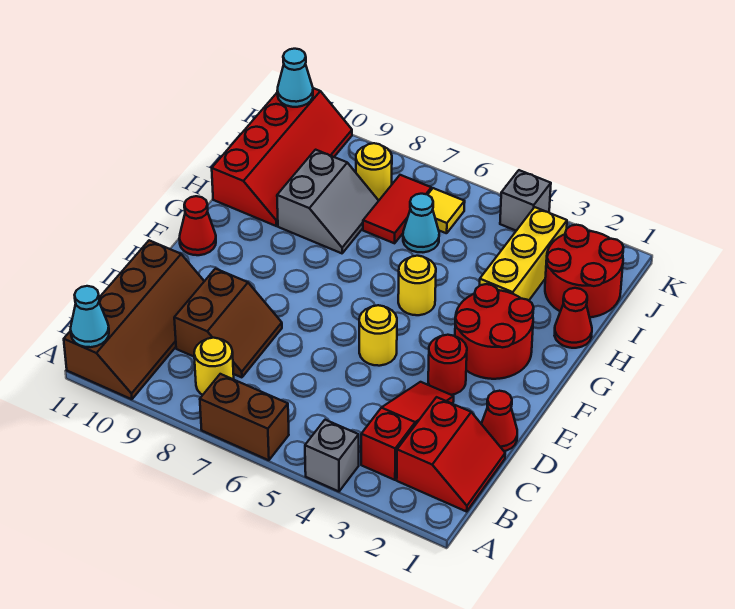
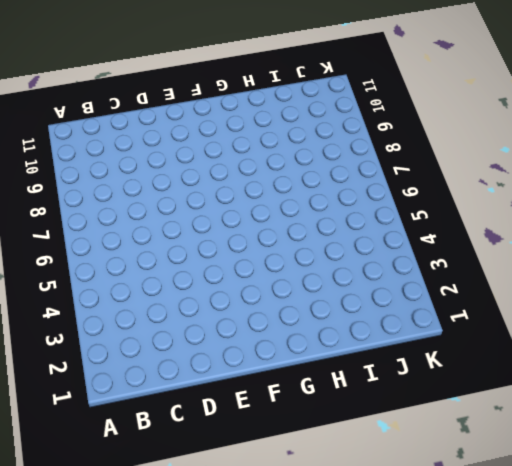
none -> grey 1x1 brick [305,420,359,491]
none -> brown 1x2 brick [200,374,289,460]
none -> brown 2x4 slope [64,240,204,399]

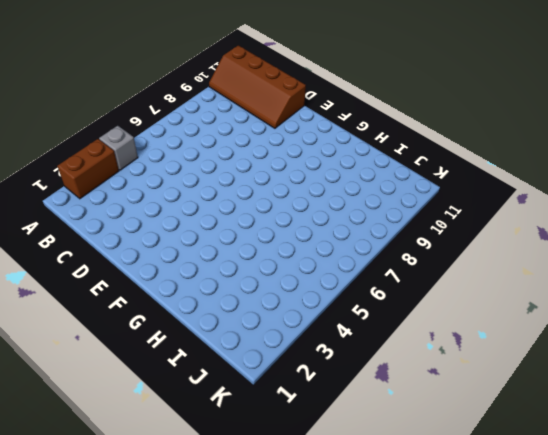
brown 1x2 brick [57,139,119,199] -> brown 1x2 brick moved to [200,374,289,460]
none -> red 2x2 slope [397,397,505,512]
none -> red 1x3 slope [361,382,454,480]
none -> yellow 1x1 round brick [194,338,234,395]

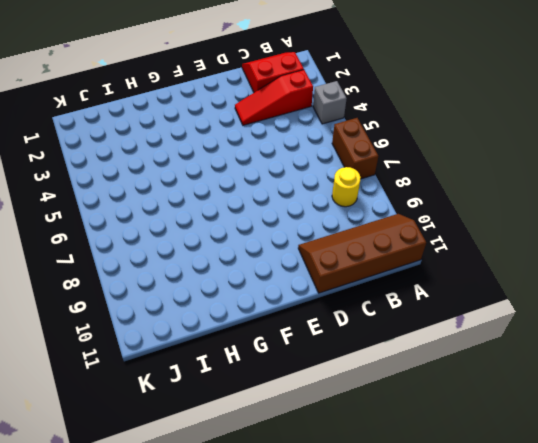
none -> brown 2x2 slope [174,269,282,377]
none -> red 1x1 cone [481,391,517,451]
none -> red 1x1 round brick [428,335,467,395]

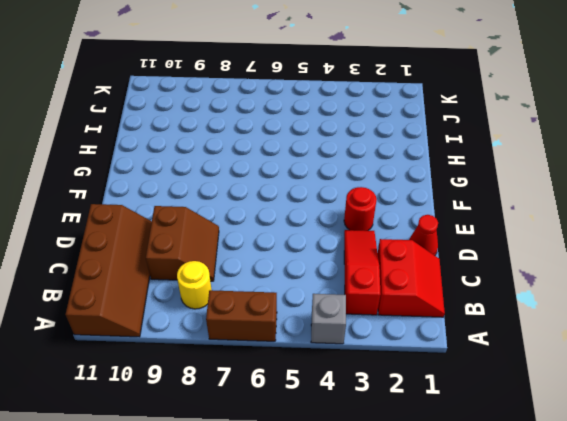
none -> yellow 1x1 round brick [359,305,397,366]
none -> red 2x2 round brick [455,284,534,379]
none -> red 1x1 cone [179,196,216,255]

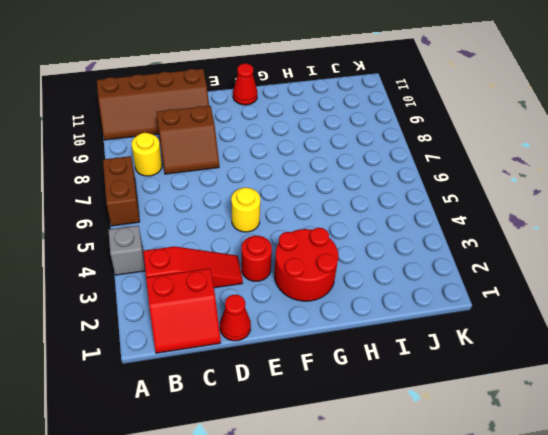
none -> yellow 1x1 round brick [398,256,436,315]
none -> red 1x1 cone [555,288,592,348]
none -> yellow 1x3 brick [480,207,567,301]

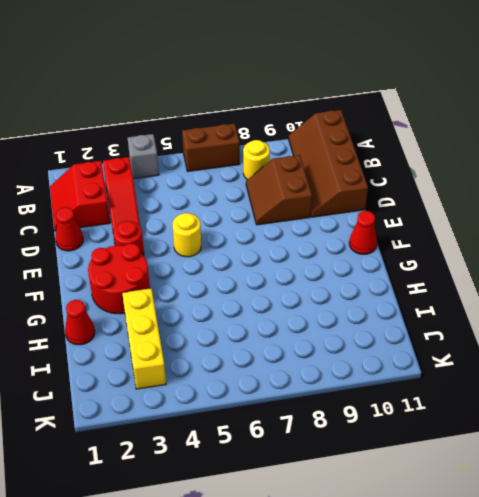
none -> yellow 1x1 round brick [398,256,436,315]
none -> grey 2x2 slope [277,150,379,253]
none -> red 2x4 slope [212,88,352,226]

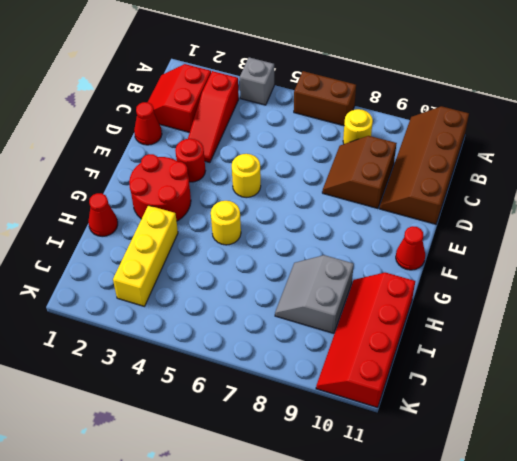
none -> red 2x2 round brick [545,225,624,317]
none -> cyan 1x1 cone [403,194,439,252]
none -> red 1x2 tile [363,175,431,243]

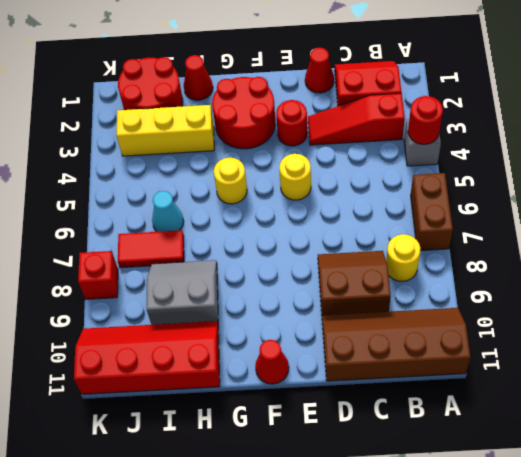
red 1x1 round brick [408,96,443,144] -> none
red 1x1 brick [78,251,118,299] -> none
none -> yellow 1x1 tile [428,188,465,233]
none -> yellow 1x1 round brick [356,143,392,200]
none -> grey 1x1 brick [500,170,551,231]

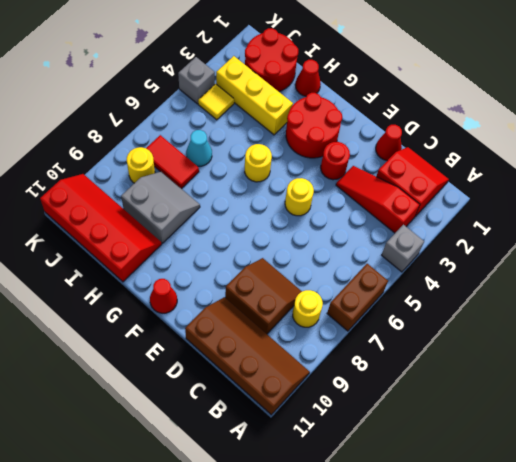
yellow 1x1 tile [198,84,234,120] -> yellow 1x1 tile moved to [428,188,465,233]
none -> cyan 1x1 cone [70,286,109,347]
none -> cyan 1x1 cone [277,49,313,107]

